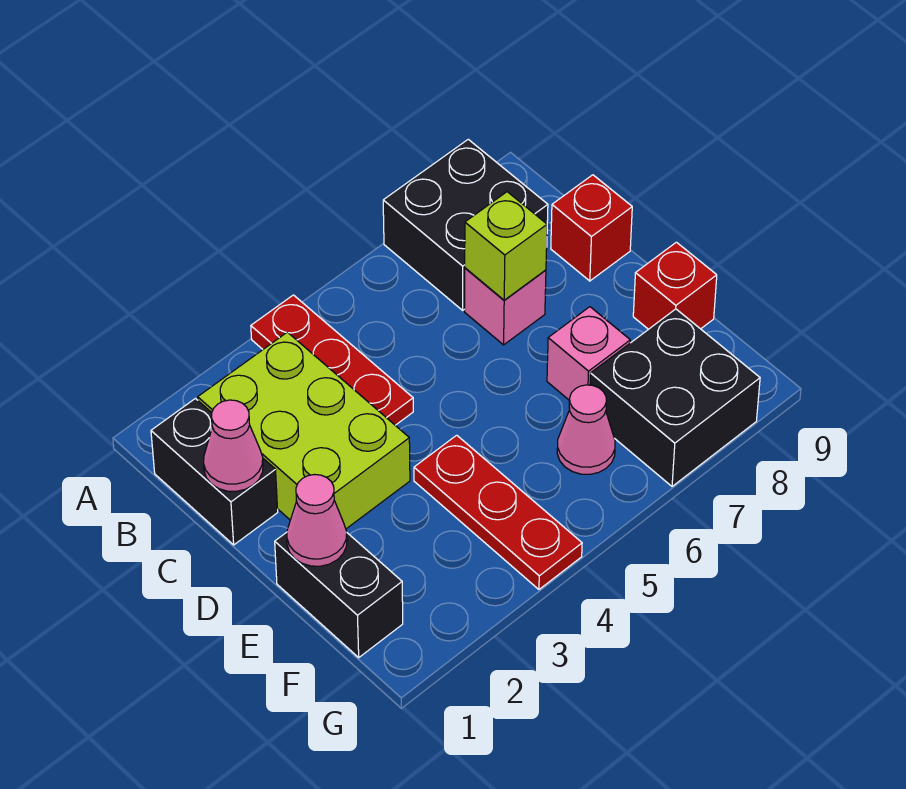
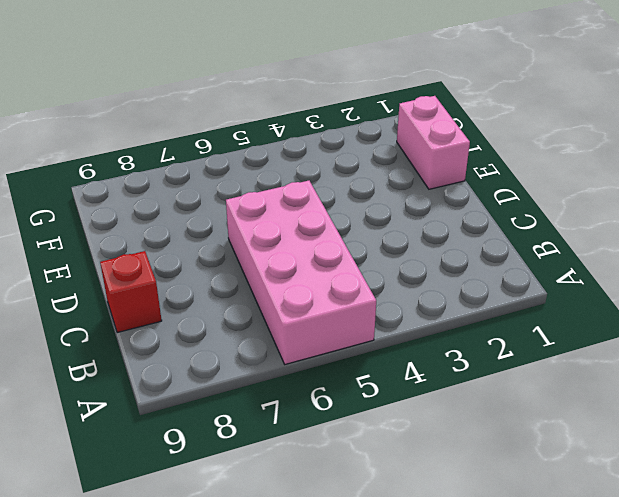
pink 2x4 brick [226,181,376,364] -> none
pink 1x2 brick [397,96,470,189] -> black 1x2 brick [275,532,403,657]
none -> red 1x3 plate [251,295,413,425]
none -> black 2x2 brick [383,139,548,310]
none -> black 1x2 brick [151,399,278,545]

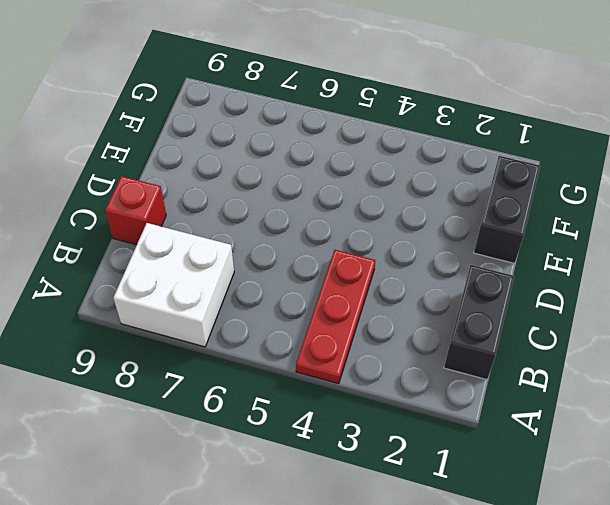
white 2x2 brick [113,223,234,347] -> black 2x2 brick [383,139,548,310]
none -> lime 2x3 brick [198,332,410,529]
none -> pink 1x1 brick [465,268,546,345]
none -> red 1x3 plate [414,435,582,589]

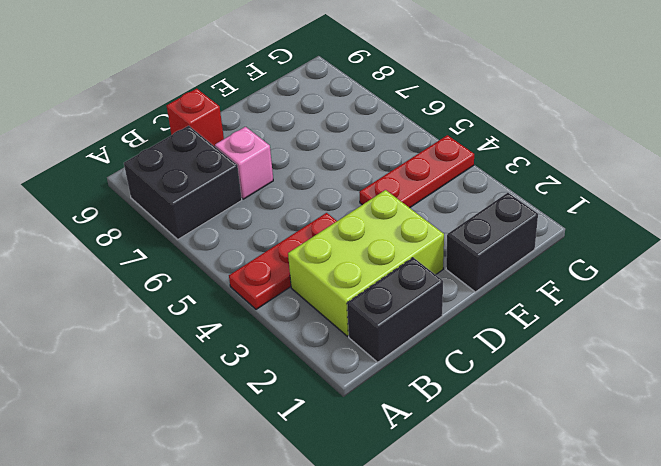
none -> pink 1x1 brick [547,307,630,401]
none -> red 1x1 brick [633,242,717,329]
none -> pink 1x1 cone [557,385,615,474]

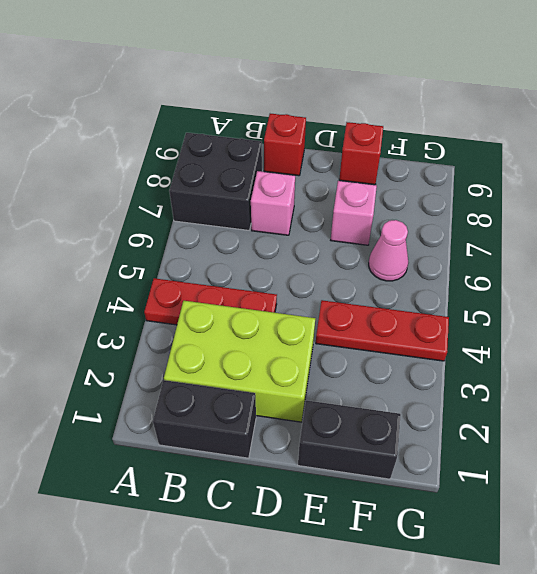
none -> black 2x2 brick [590,309,760,486]
none -> pink 1x1 cone [204,400,263,491]
none -> lime 1x1 brick [465,192,547,300]

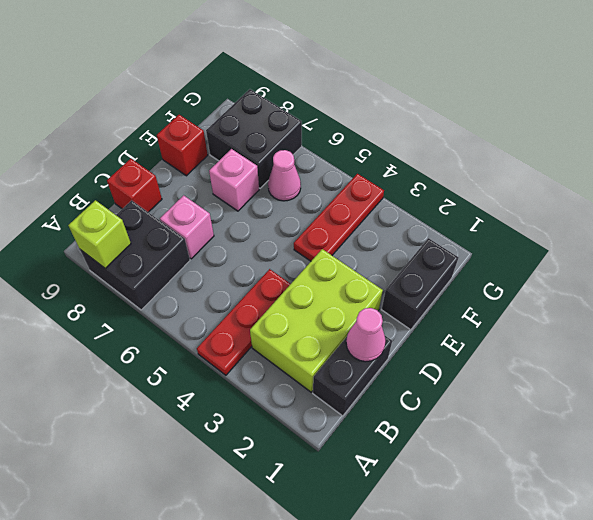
lime 1x1 brick [68,200,131,269] -> lime 1x1 brick moved to [465,192,547,300]
none -> pink 1x1 cone [287,475,347,566]

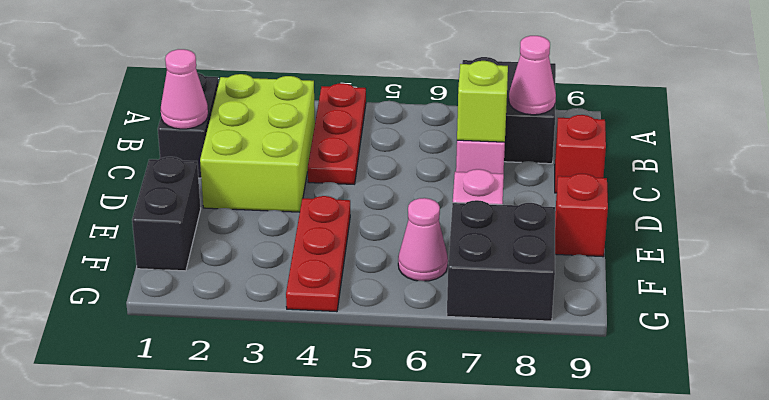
pink 1x1 cone [509,36,556,115] -> pink 1x1 cone moved to [287,475,347,566]

